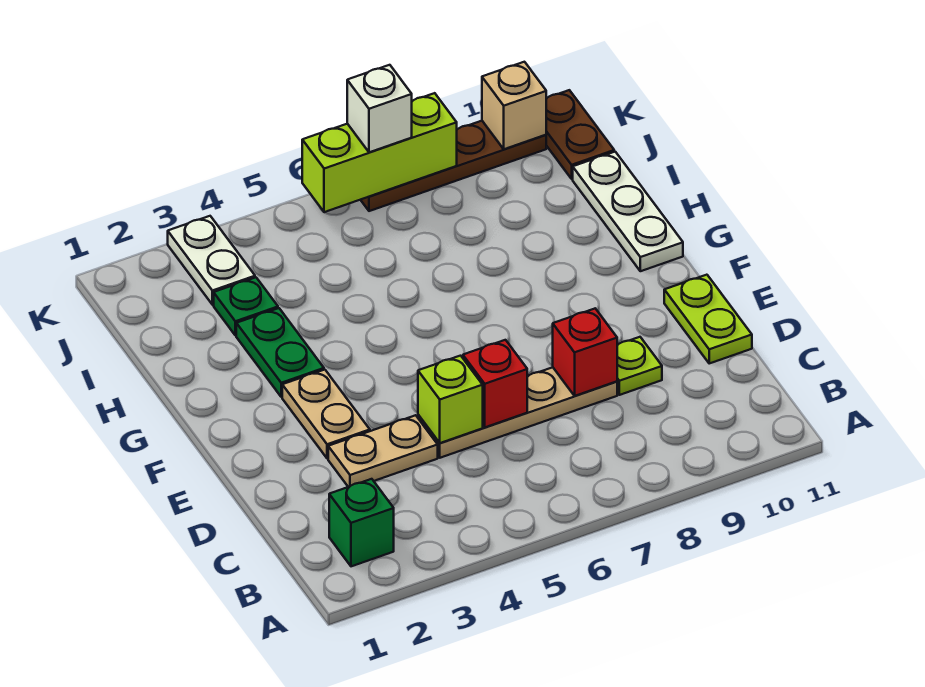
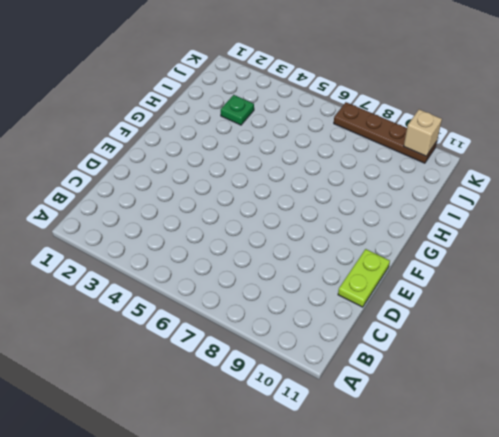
none -> green 1x1 brick [329,479,394,566]
none -> tan 1x2 plate [328,415,438,487]
none -> tan 1x4 plate [418,367,617,458]

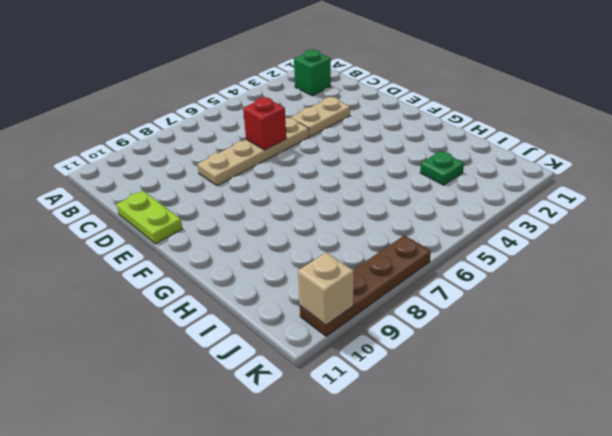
none -> lime 1x1 plate [617,337,662,395]
none -> tan 1x2 plate [282,370,370,459]
none -> green 1x2 plate [236,308,324,397]

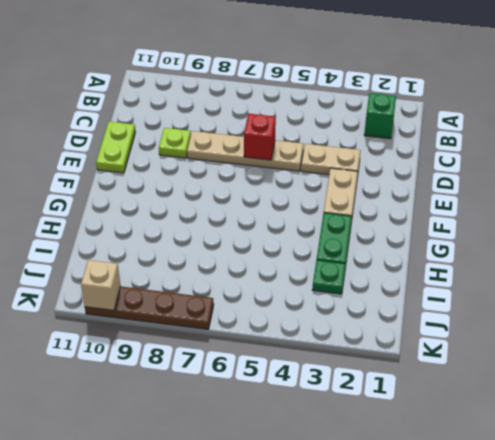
none -> white 1x3 plate [573,152,683,271]
none -> white 1x2 plate [168,216,255,305]
none -> brown 1x2 plate [546,90,614,179]

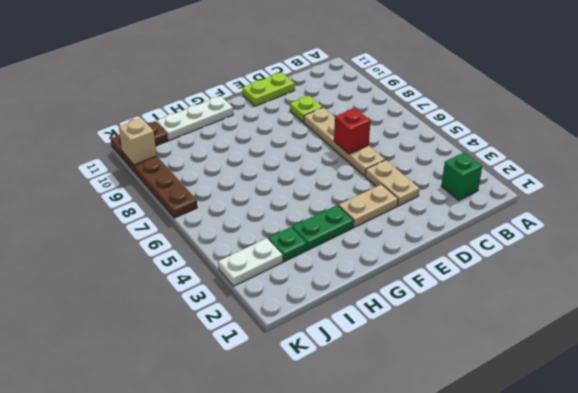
none -> lime 1x1 brick [418,356,483,443]
none -> red 1x1 brick [553,309,617,396]
none -> lime 1x3 brick [302,93,457,212]

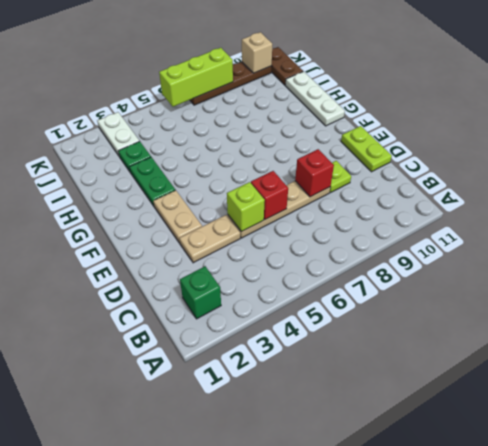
none -> white 1x1 brick [347,65,412,153]

